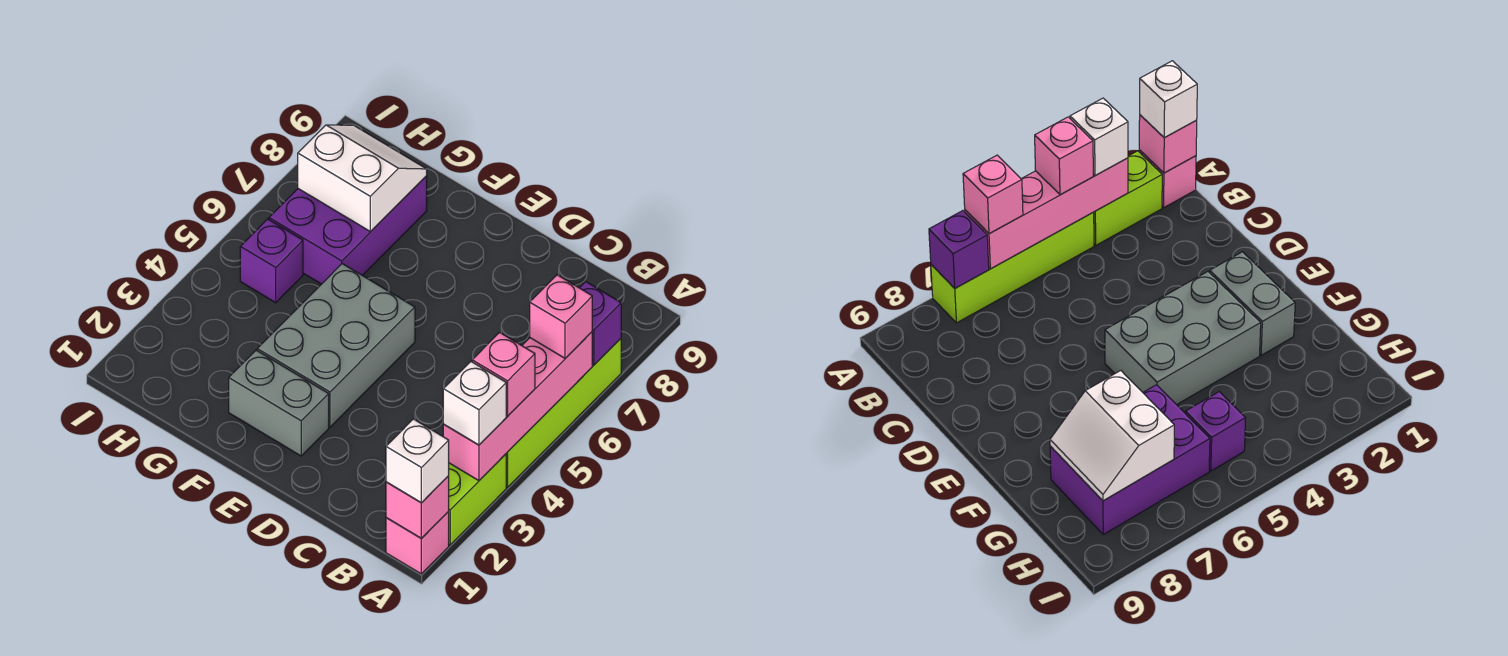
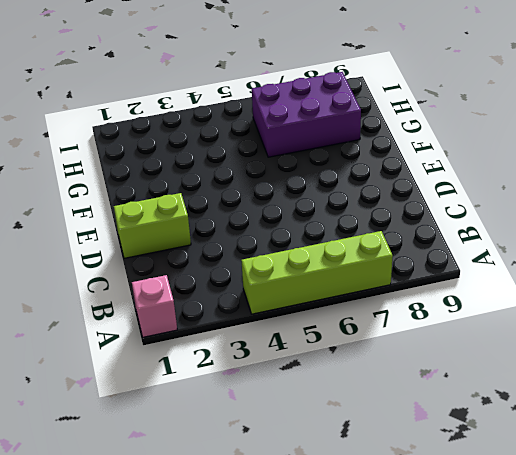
lime 1x2 brick [114,193,191,258] -> lime 1x2 brick moved to [448,454,506,545]
none -> grey 1x2 brick [229,350,329,456]
none -> grey 2x3 brick [257,264,415,427]
none -> purple 1x1 brick [240,219,303,303]

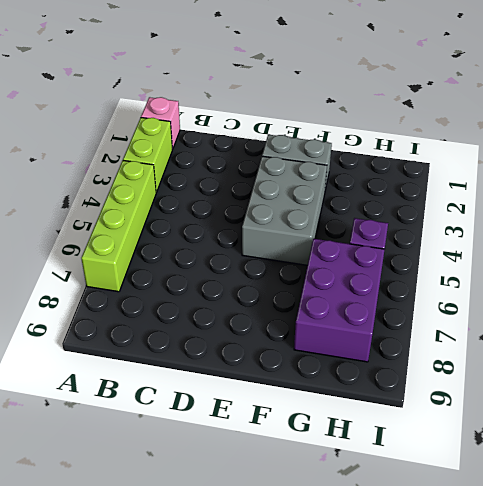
none -> pink 1x1 brick [386,476,449,539]
none -> pink 1x4 brick [443,332,592,481]
none -> purple 1x1 brick [580,282,621,365]

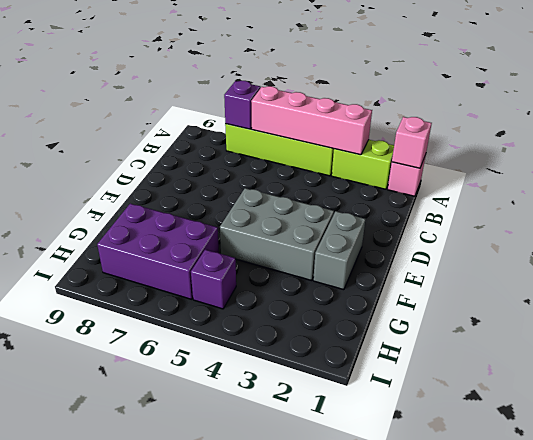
none -> white 2x2 slope [298,125,427,232]
none -> white 1x1 brick [386,419,449,503]
none -> white 1x1 brick [443,362,506,445]

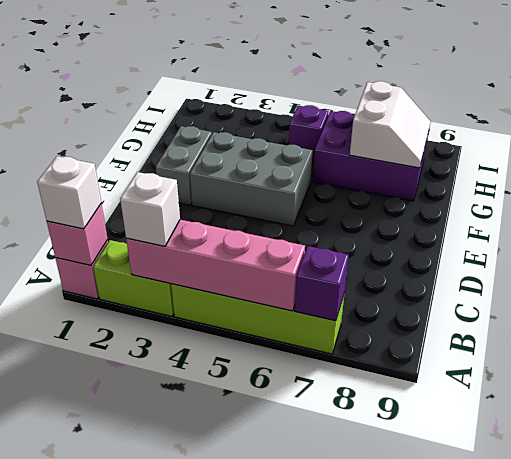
none -> pink 1x1 brick [472,333,535,416]
none -> pink 1x1 brick [530,275,592,358]

